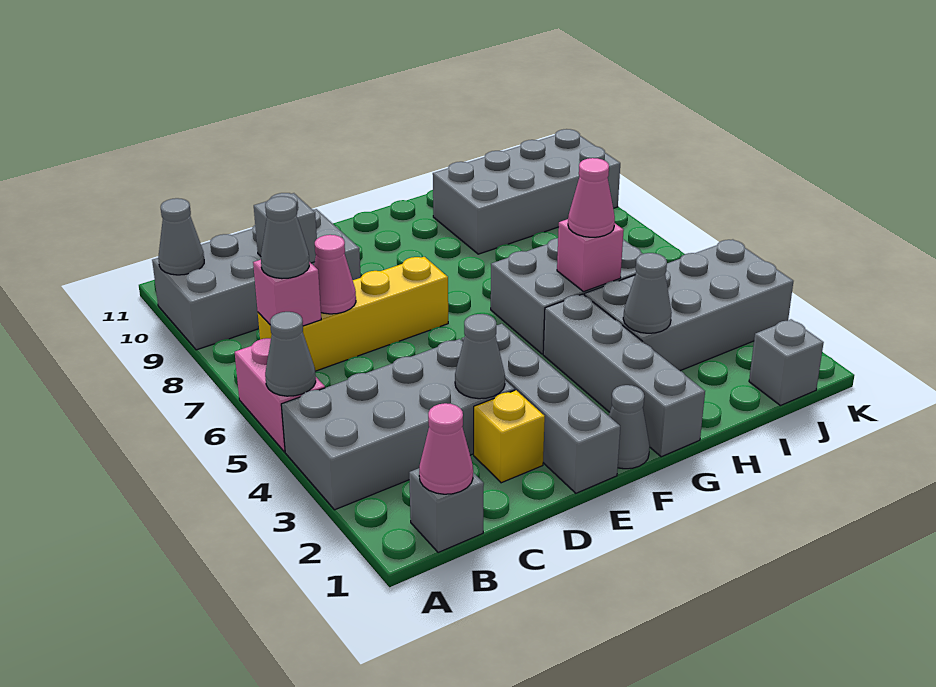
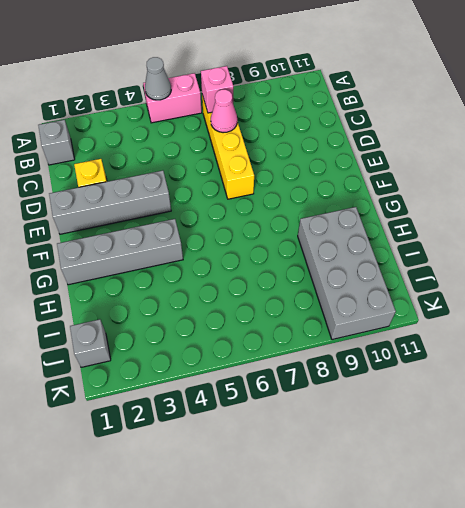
none -> grey 2x4 brick [281,339,515,510]
none -> grey 2x4 brick [152,209,361,350]
none -> grey 1x1 cone [609,385,650,469]

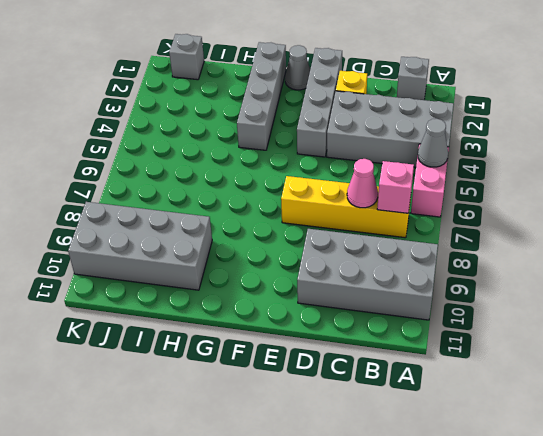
none -> grey 2x3 brick [491,238,643,354]
none -> grey 2x4 brick [585,240,793,371]
none -> grey 1x1 cone [158,198,204,275]

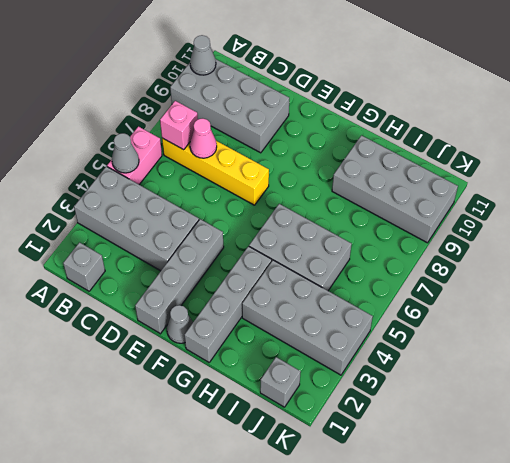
none -> yellow 1x1 brick [474,390,545,483]
none -> pink 1x1 cone [419,403,473,494]
none -> grey 1x1 brick [254,193,317,263]

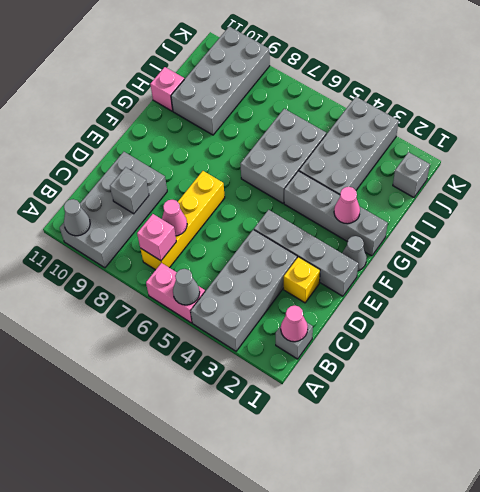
pink 1x1 cone [334,187,360,224] -> pink 1x1 cone moved to [568,158,615,237]
pink 1x1 brick [150,67,184,111] -> pink 1x1 brick moved to [557,219,624,292]
none -> grey 1x1 cone [455,314,505,399]
none -> grey 1x1 cone [623,253,672,333]
none -> grey 1x1 cone [261,196,309,279]

